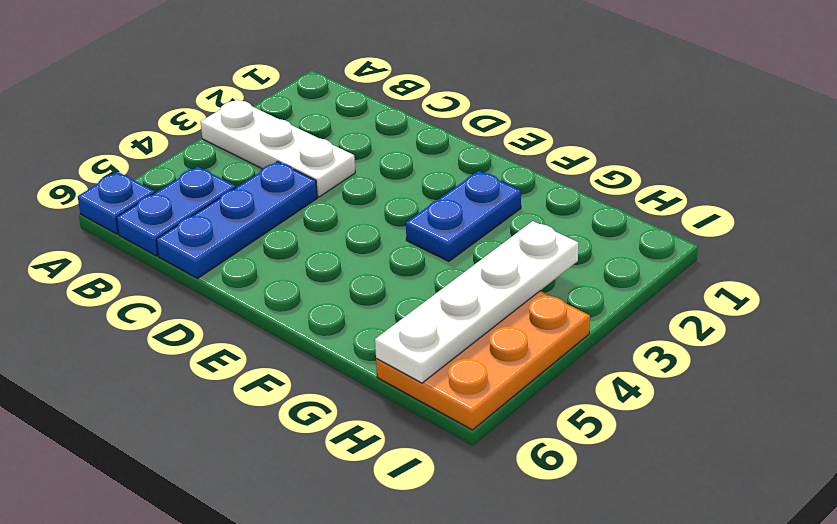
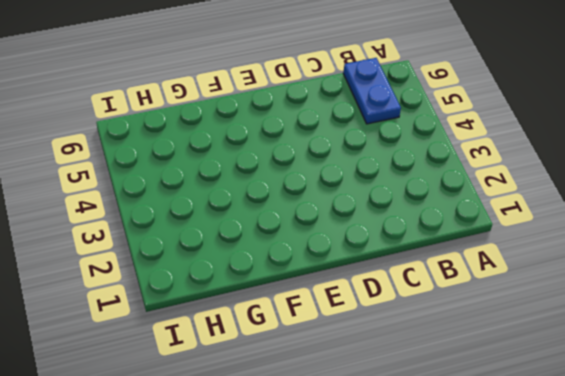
none -> white 1x3 plate [201,99,355,197]
none -> blue 1x1 plate [78,172,155,234]

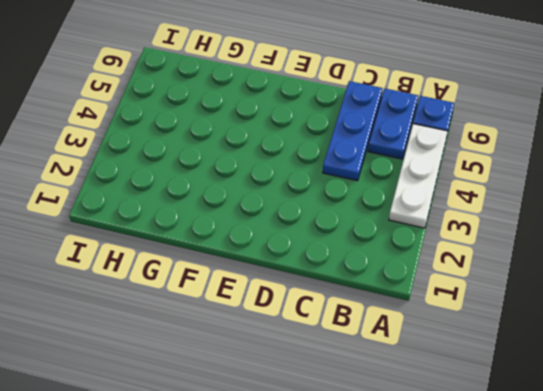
white 1x3 plate [389,124,448,228] -> white 1x3 plate turned to [201,99,355,197]
none -> blue 1x2 plate [406,171,521,261]
none -> orange 2x3 plate [376,291,590,430]

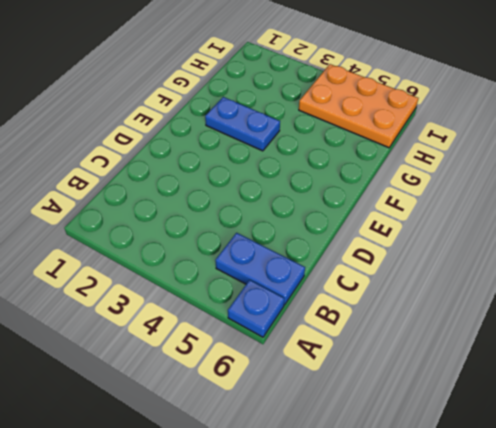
none -> white 1x3 plate [201,99,355,197]
none -> blue 1x3 plate [156,161,317,278]

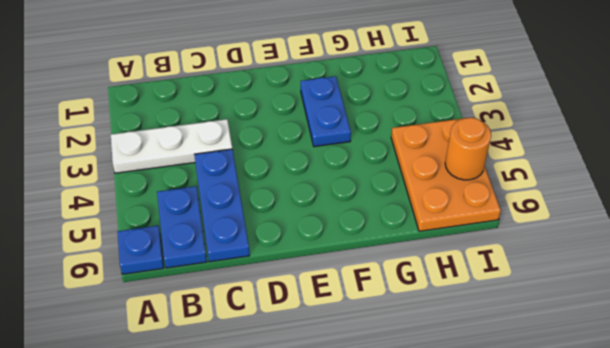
orange 1x1 round brick [445,118,491,180] -> none
none -> white 1x4 plate [375,221,578,383]

